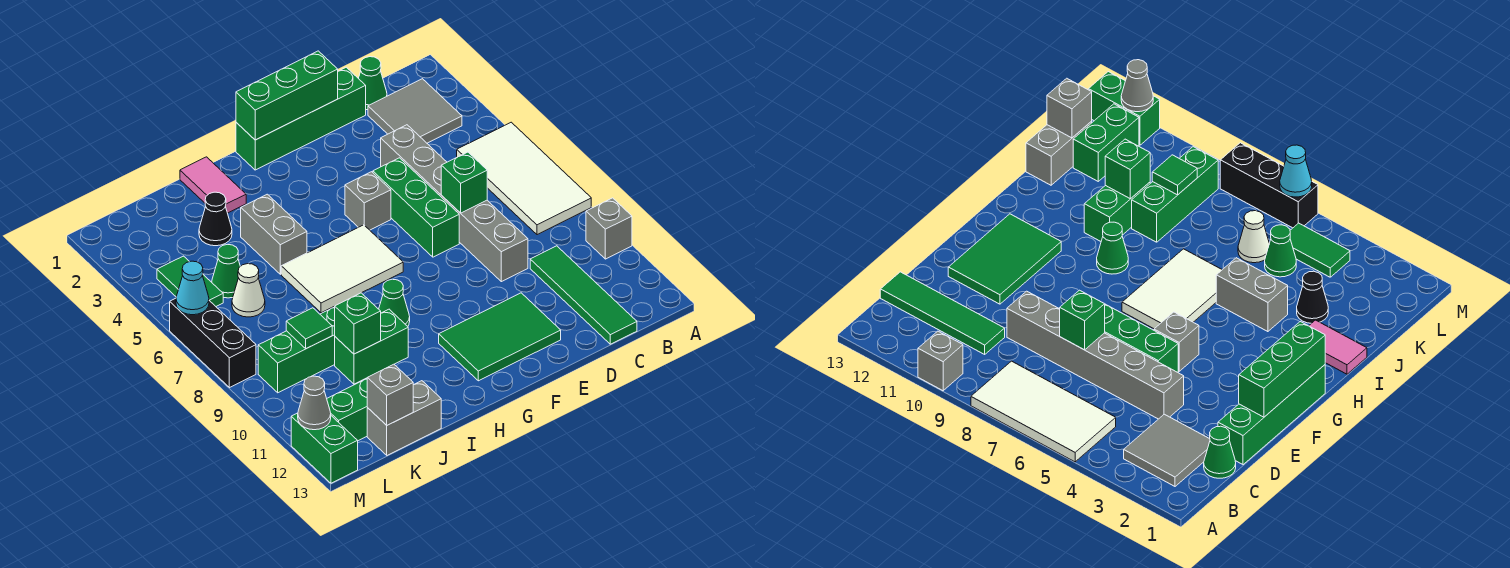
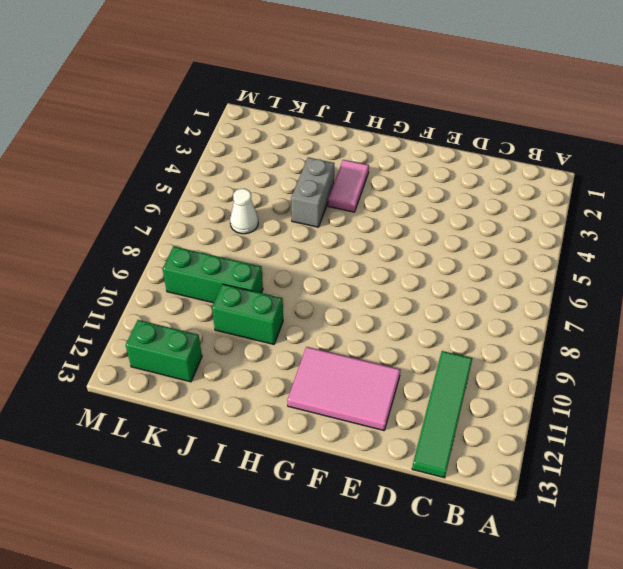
pink 2x3 tile [288,347,400,430] -> green 2x3 tile [439,293,561,381]
pink 1x2 tile [328,160,369,212] -> pink 1x2 tile moved to [180,157,246,213]
none -> white 2x4 tile [457,122,591,235]
none -> grey 1x1 brick [586,198,632,259]
none -> grey 2x2 tile [368,79,462,143]
none -> green 1x1 cone [358,57,387,110]

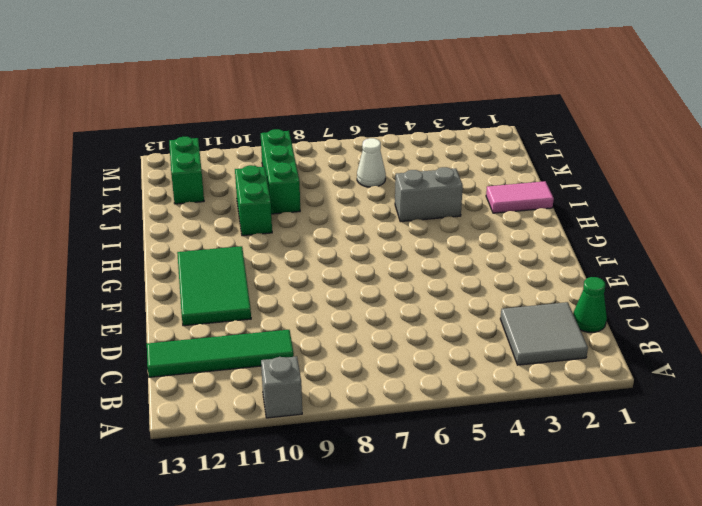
none -> white 2x4 tile [457,122,591,235]
none -> green 1x4 brick [236,67,366,170]
none -> grey 1x6 brick [381,125,528,282]
none -> green 1x3 brick [373,158,459,257]

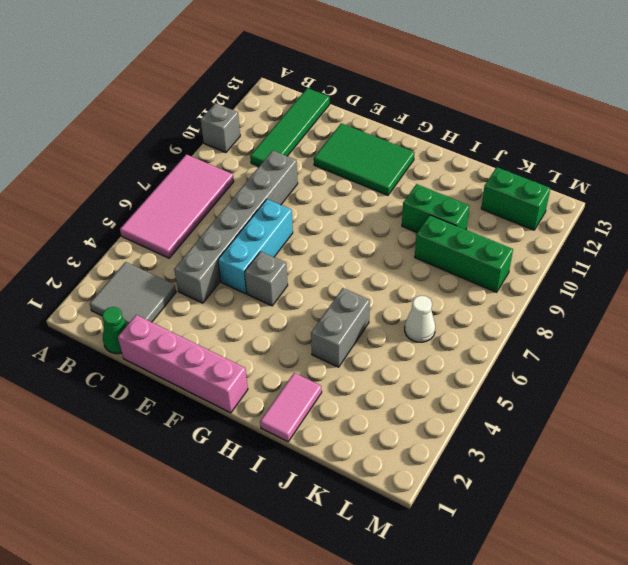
pink 2x4 tile [120,154,234,258] -> white 2x4 tile [457,122,591,235]
pink 1x4 brick [118,315,248,413] -> green 1x4 brick [236,67,366,170]
cyan 1x3 brick [218,199,293,294] -> green 1x3 brick [373,158,459,257]
none -> white 2x3 tile [281,225,403,313]
none -> green 1x1 cone [379,279,410,326]
none -> black 1x1 cone [199,192,232,246]
none -> grey 1x2 brick [367,381,441,455]

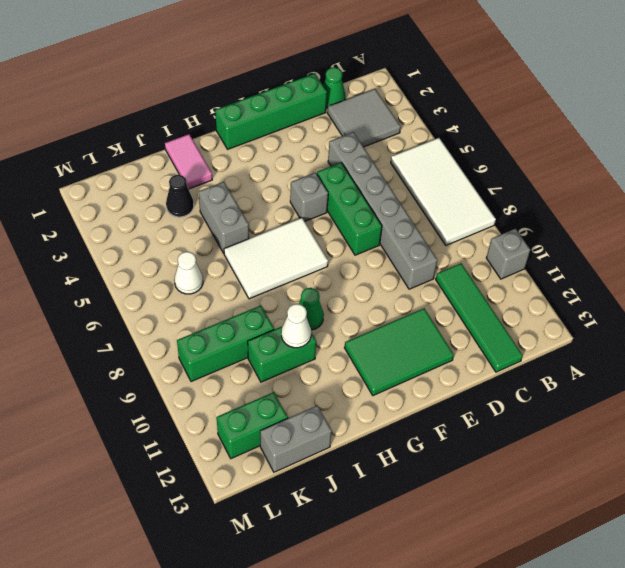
white 1x1 cone [281,304,311,348] -> none
none -> green 1x1 cone [212,244,240,298]
none -> green 1x2 tile [157,256,223,306]
none -> black 1x3 brick [170,298,256,388]
none -> green 1x2 brick [291,413,358,483]

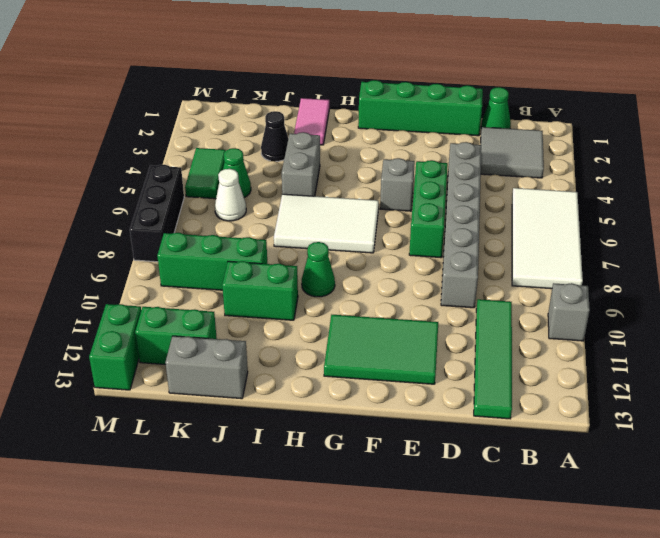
none -> green 1x1 brick [441,152,487,213]
none -> green 1x3 brick [236,51,338,140]
none -> green 1x1 brick [335,293,381,354]
none -> green 1x1 tile [286,308,332,349]

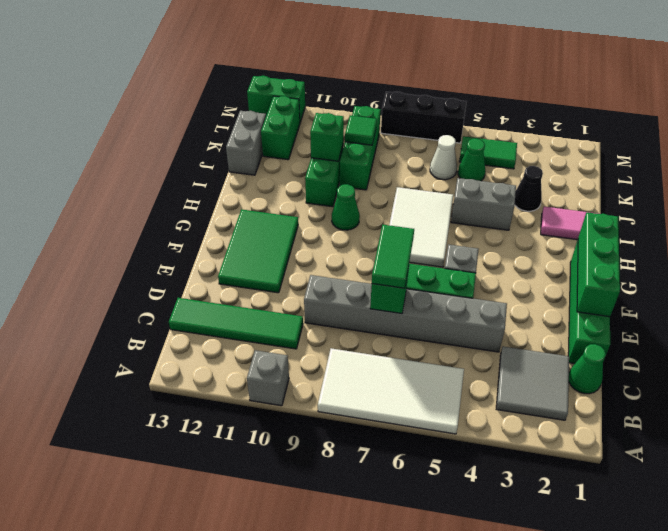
green 1x2 tile [372,225,414,288] -> none
none -> grey 1x1 brick [367,364,413,425]
none -> cyan 1x1 cone [176,261,209,315]
none -> grey 1x1 cone [298,376,331,430]

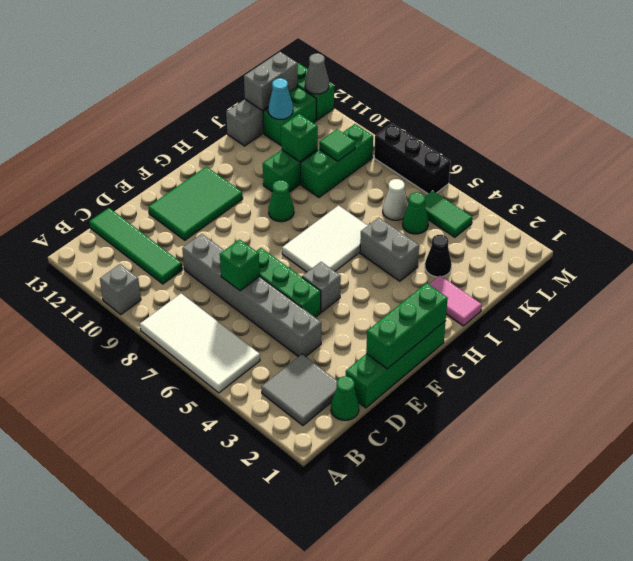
cyan 1x1 cone [268,78,293,119] -> cyan 1x1 cone moved to [176,261,209,315]
grey 1x2 brick [244,52,298,110] -> grey 1x1 brick [367,364,413,425]

